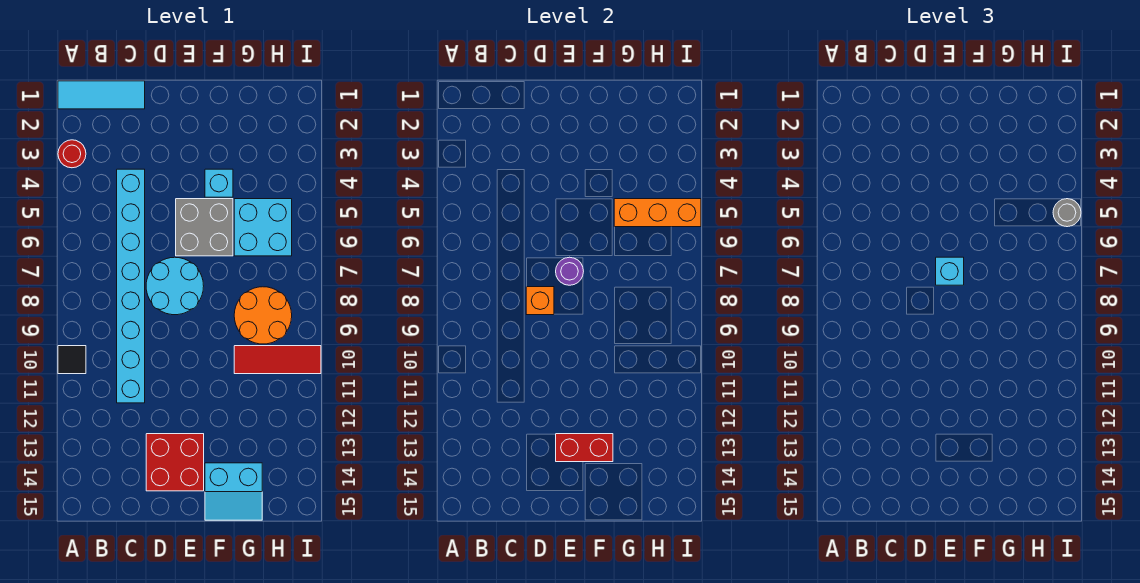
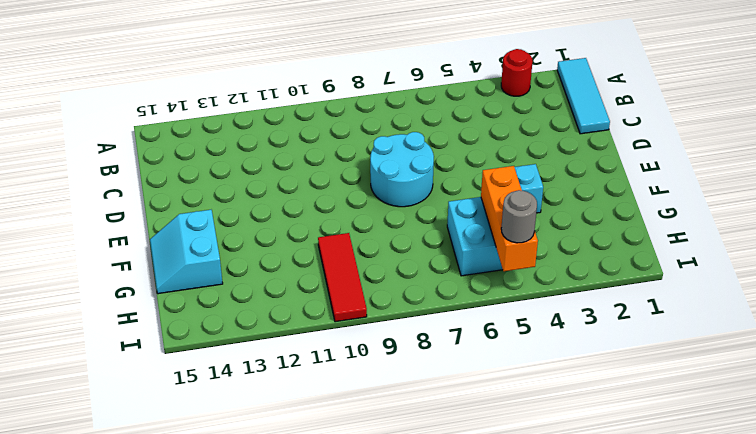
none -> black 1x1 tile [58,346,86,374]
none -> cyan 1x8 brick [117,169,145,403]
none -> red 2x2 brick [146,434,204,491]

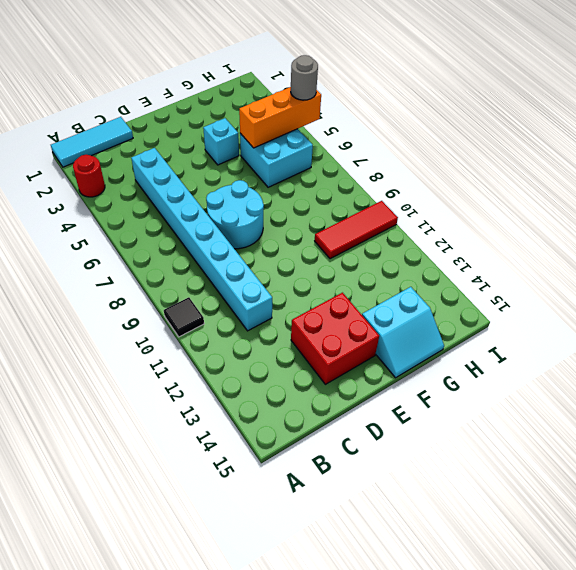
none -> grey 2x2 brick [176,199,233,256]
none -> orange 2x2 round brick [234,287,292,344]
none -> orange 1x1 brick [526,287,554,315]

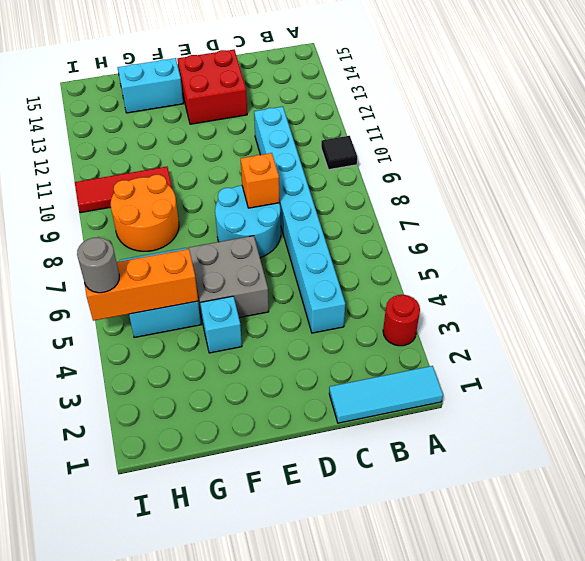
none -> purple 1x1 round brick [556,257,584,285]
none -> red 1x2 brick [556,434,613,462]
none -> cyan 1x1 brick [936,257,964,285]

